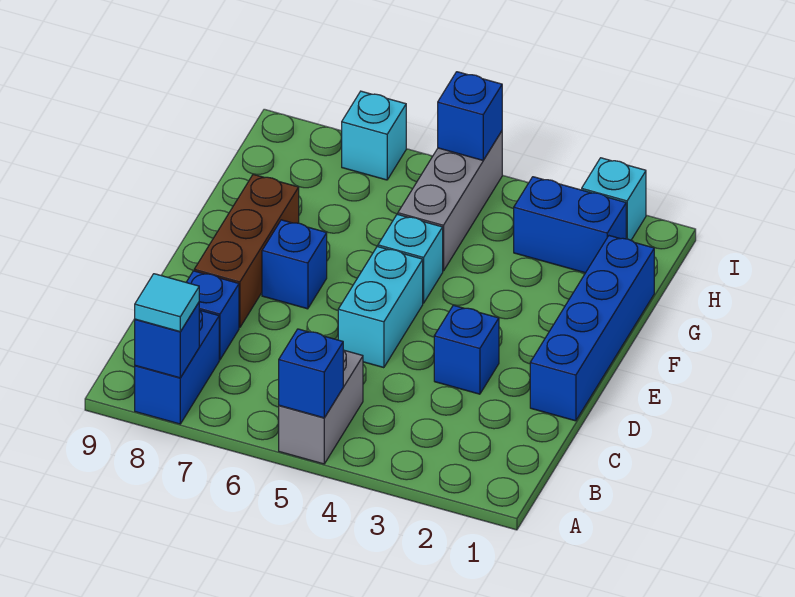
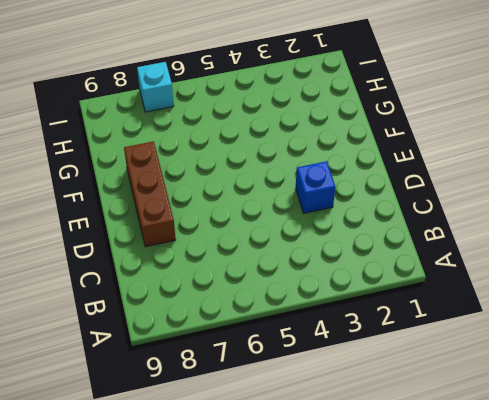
none -> grey 1x2 brick [279,350,363,464]
none -> blue 1x2 brick [135,310,219,424]
none -> blue 1x1 brick [186,271,239,360]

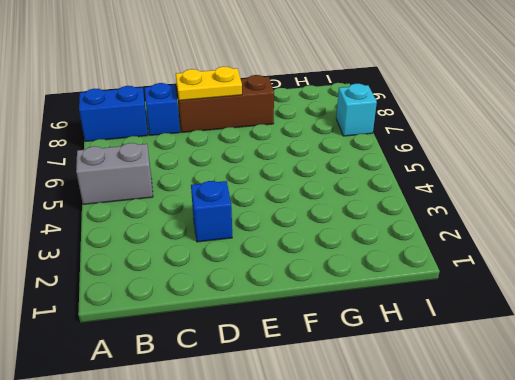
yellow 1x2 plate [176,66,242,101] -> none
none -> blue 1x4 brick [530,236,654,421]
none -> cyan 1x2 brick [338,247,423,368]
none -> blue 1x1 brick [262,220,327,309]

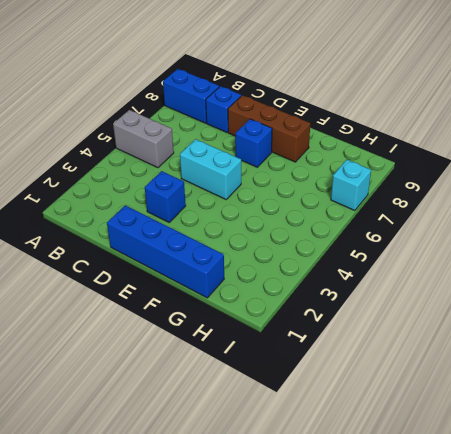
none -> cyan 1x1 brick [378,214,443,303]
none -> grey 1x3 brick [398,131,502,271]
none -> blue 1x2 brick [514,177,626,273]

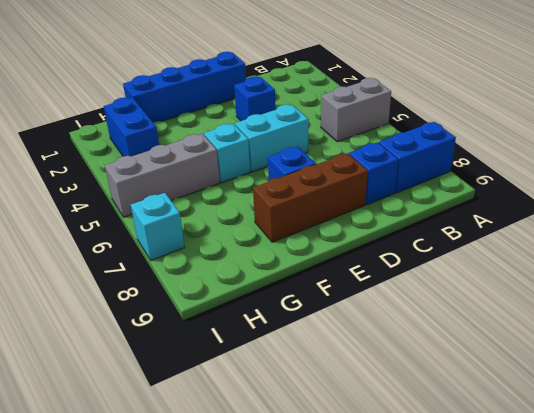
none -> cyan 1x1 brick [582,158,646,240]
none -> blue 1x1 brick [279,329,343,418]
none -> blue 1x1 brick [135,303,199,378]

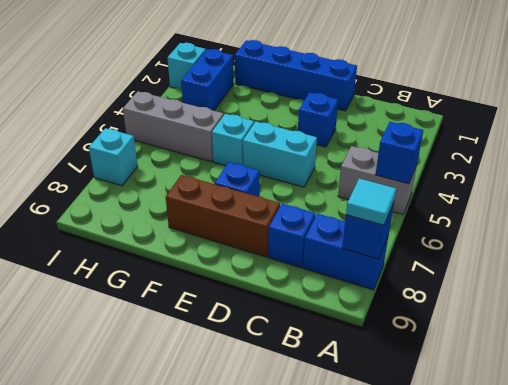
none -> blue 1x1 brick [438,72,502,160]

